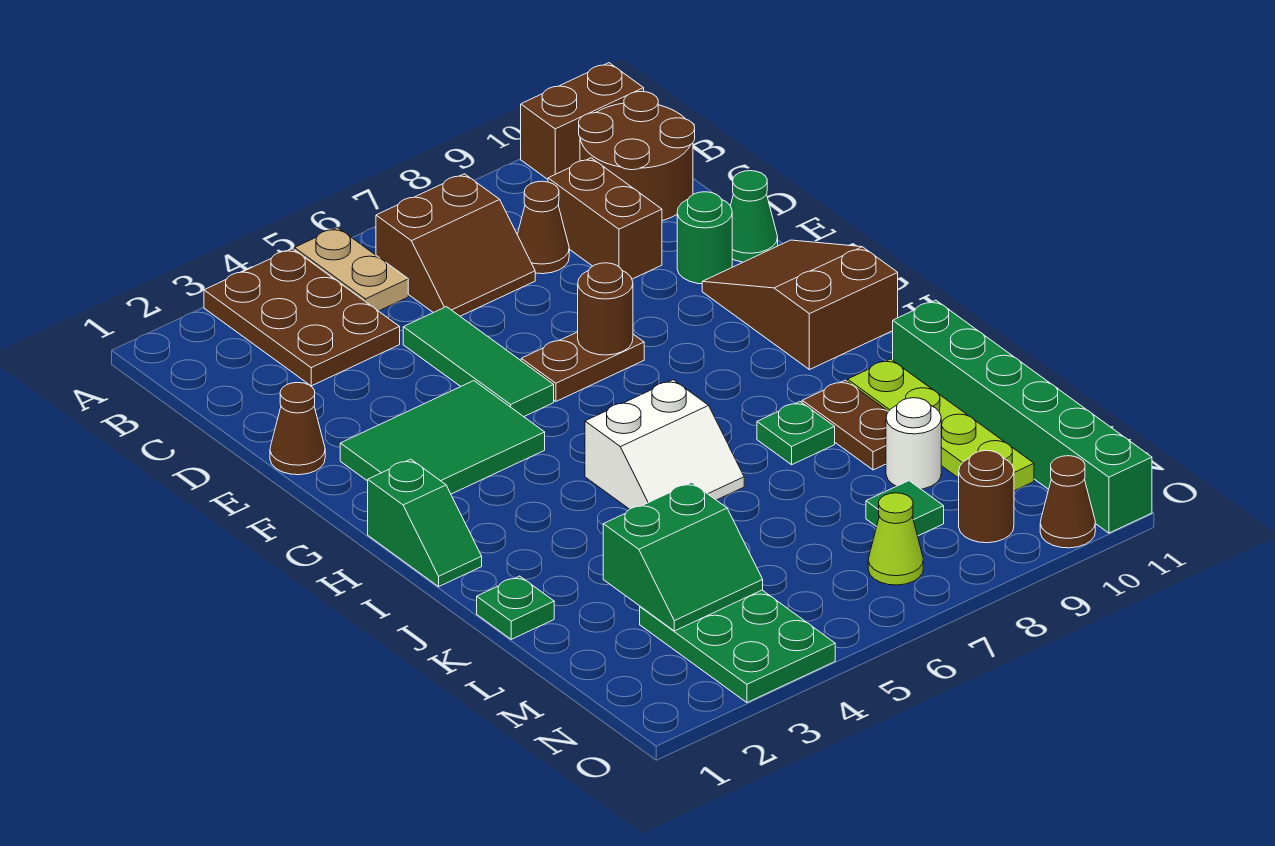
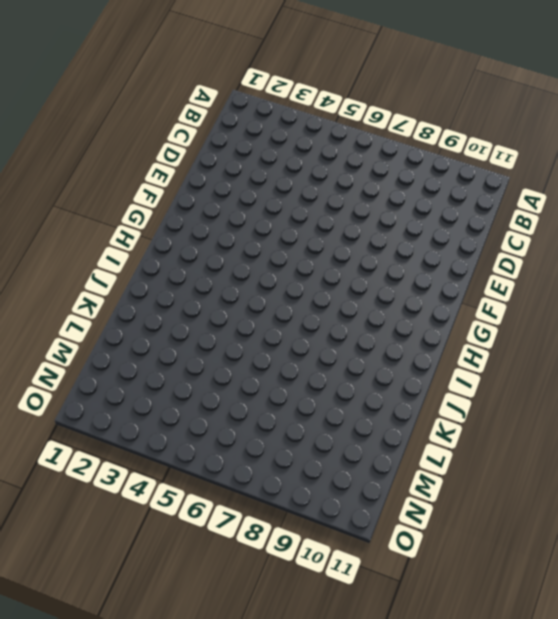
none -> brown 2x3 plate [204,249,400,386]
none -> tan 1x2 plate [294,228,408,311]
none -> brown 1x2 brick [521,63,644,179]

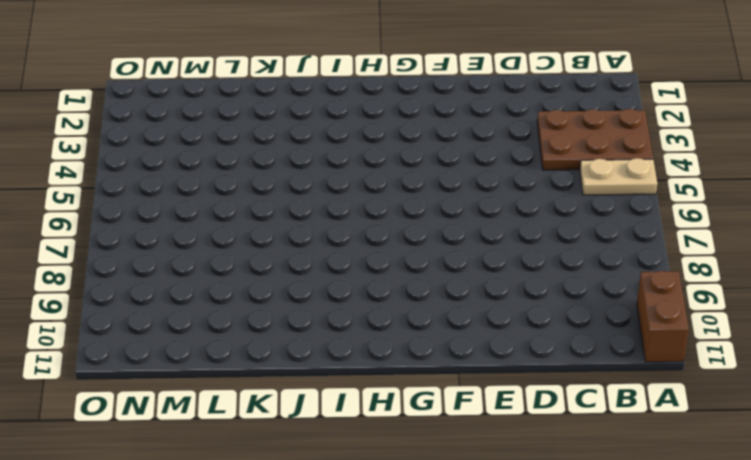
none -> brown 2x2 slope [376,174,535,316]
none -> brown 2x2 round brick [579,91,695,221]
none -> brown 1x1 cone [517,181,569,274]

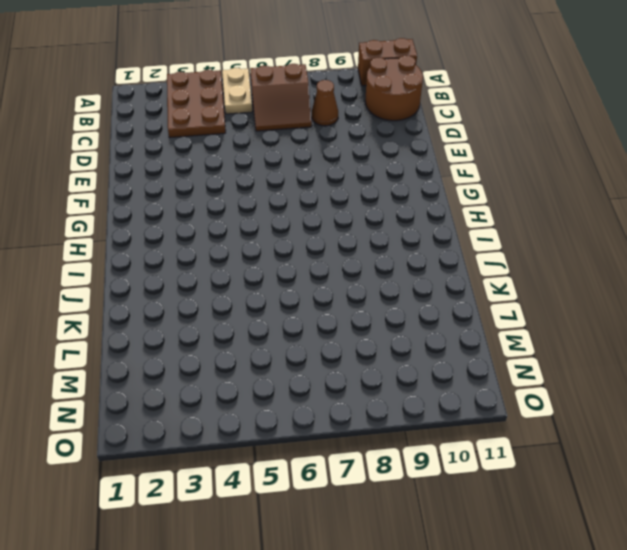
none -> brown 1x2 brick [548,158,662,279]
none -> green 1x3 tile [403,307,554,417]
none -> brown 1x1 cone [270,383,325,475]

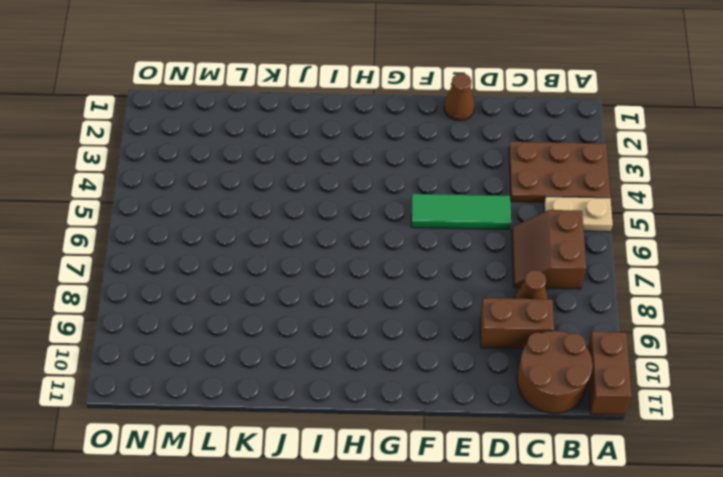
none -> green 1x1 round brick [677,192,732,284]
none -> green 1x1 cone [730,171,778,262]
none -> green 2x3 tile [340,381,545,494]

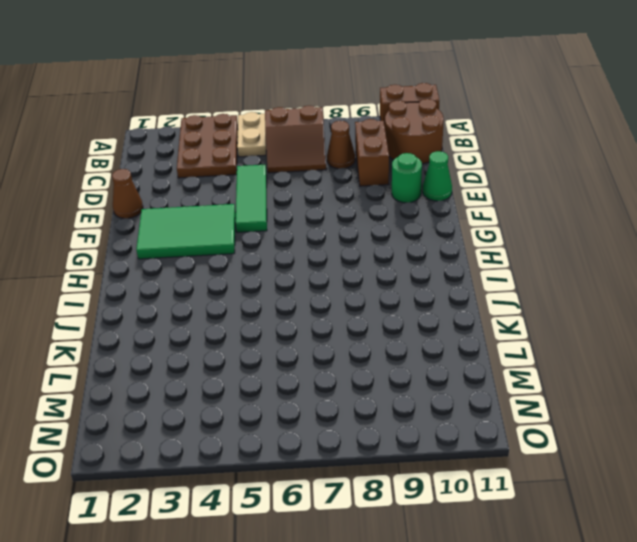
none -> brown 1x2 plate [521,332,644,401]
none -> brown 2x3 slope [702,240,898,370]
none -> green 1x2 slope [368,459,482,587]

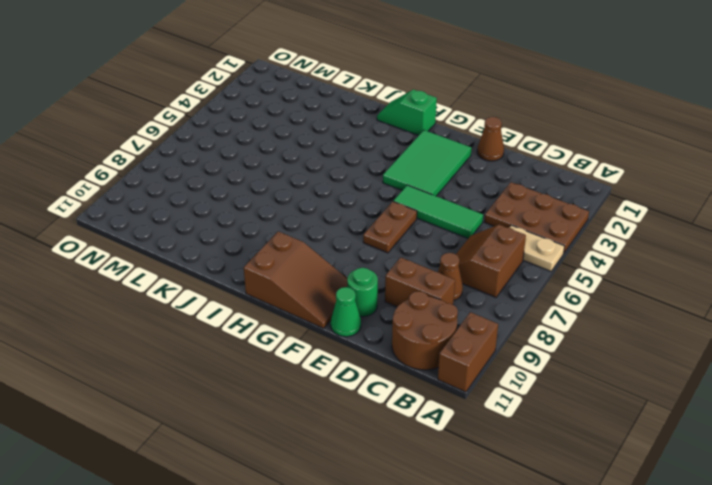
none -> white 2x2 slope [585,380,744,509]
none -> green 1x1 plate [757,402,835,465]
none -> brown 1x2 plate [802,380,889,470]

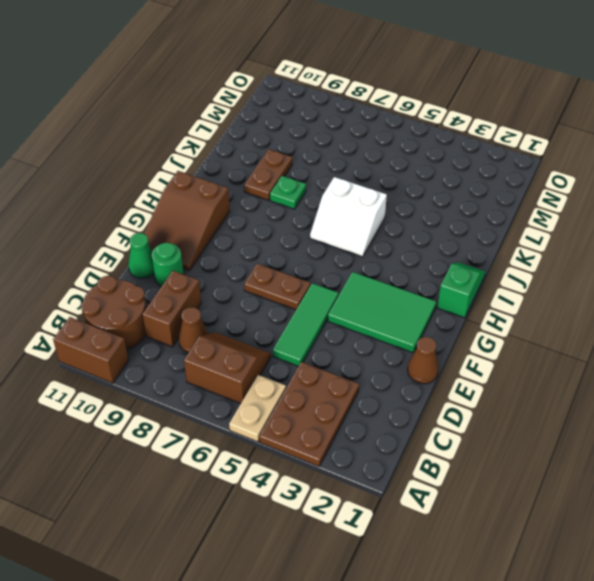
white 2x2 slope [310,177,387,257] -> white 2x2 slope turned to [585,380,744,509]
none -> lime 1x4 plate [848,359,1034,491]
none -> green 1x6 brick [893,300,1152,533]
none -> green 1x1 plate [477,576,554,639]

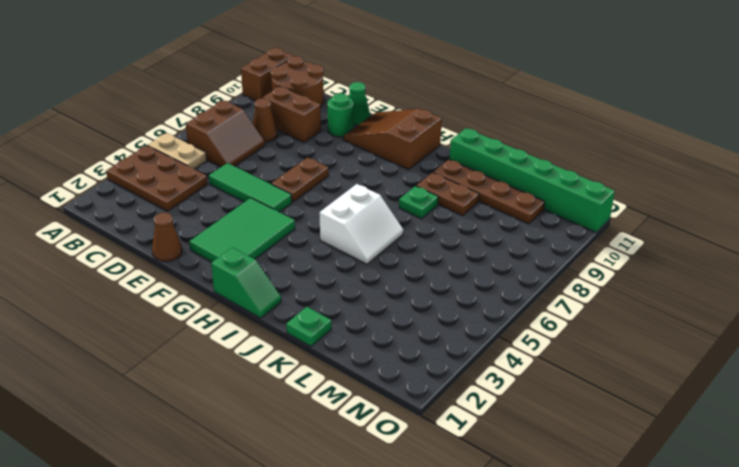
brown 1x4 plate [433,159,545,224] -> lime 1x4 plate [848,359,1034,491]
none -> white 1x1 round brick [886,398,941,489]
none -> green 2x3 plate [640,590,835,703]
none -> green 1x1 tile [866,481,944,536]

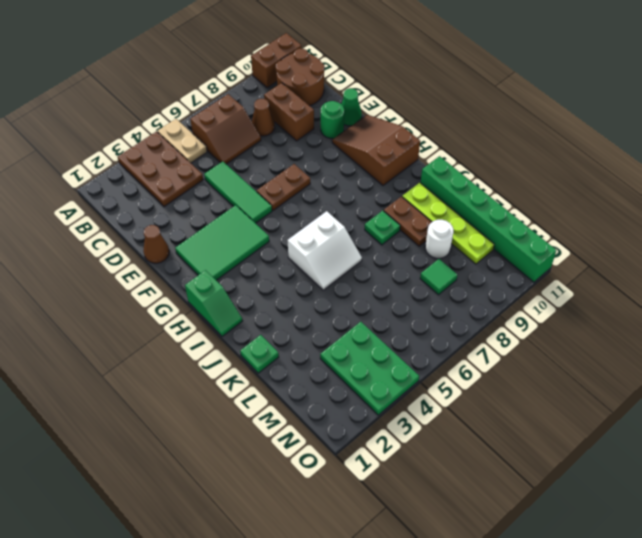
none -> lime 1x1 cone [868,493,923,585]
none -> brown 1x1 round brick [959,451,1014,543]
none -> brown 1x1 cone [1040,456,1095,548]

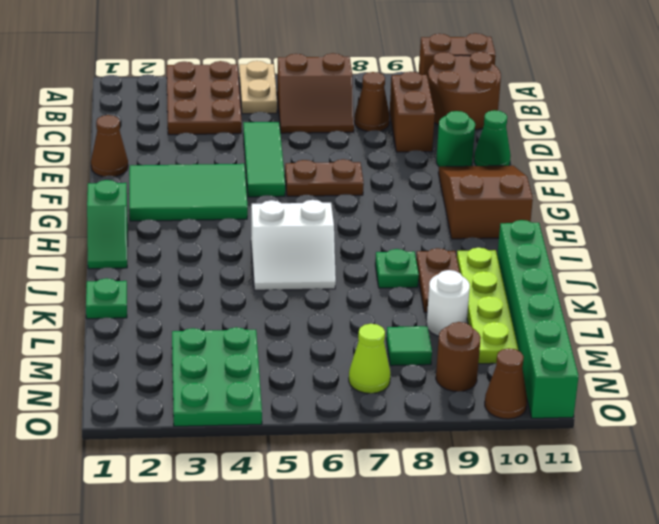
none -> brown 1x1 round brick [578,263,633,355]
none -> green 2x2 slope [603,482,763,631]

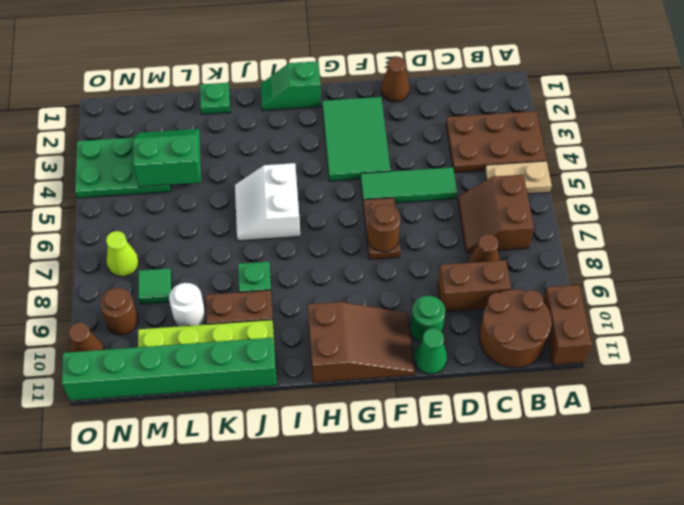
green 2x2 slope [133,129,201,187] -> green 2x2 slope turned to [603,482,763,631]

